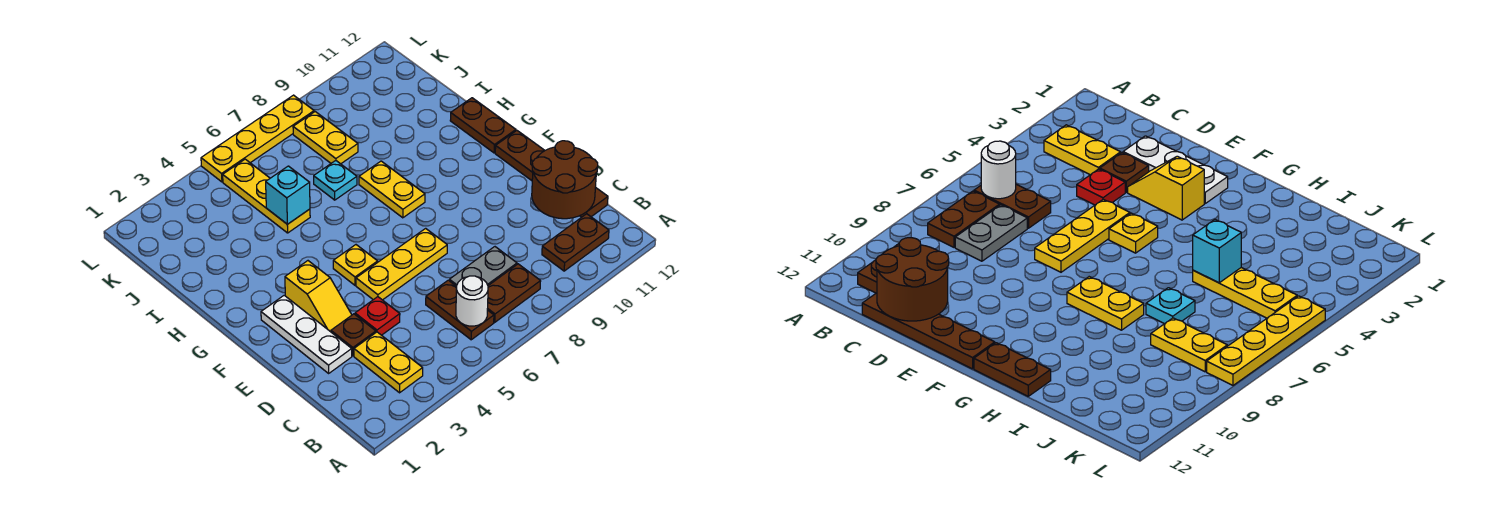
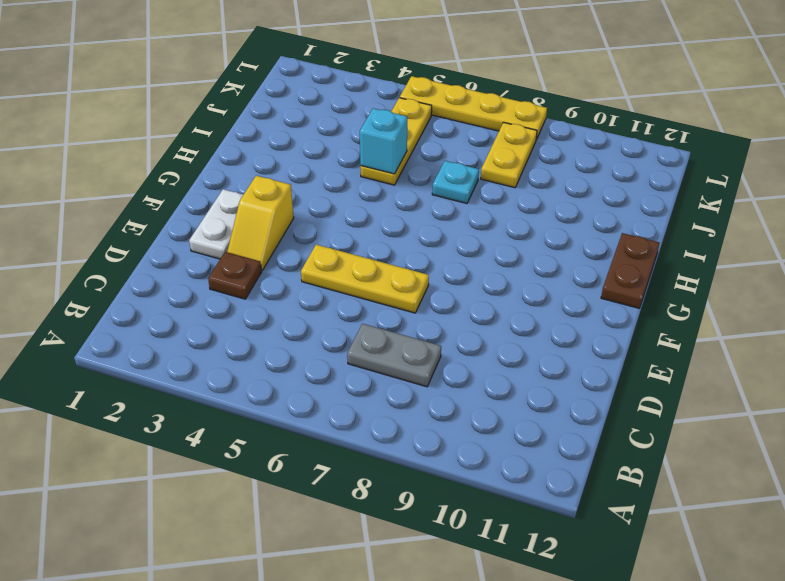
white 1x2 plate [189,189,243,259] -> white 1x3 plate [261,295,352,373]
none -> yellow 1x2 plate [354,332,423,393]
none -> brown 1x2 plate [426,280,494,340]
none -> brown 1x2 plate [487,264,541,322]

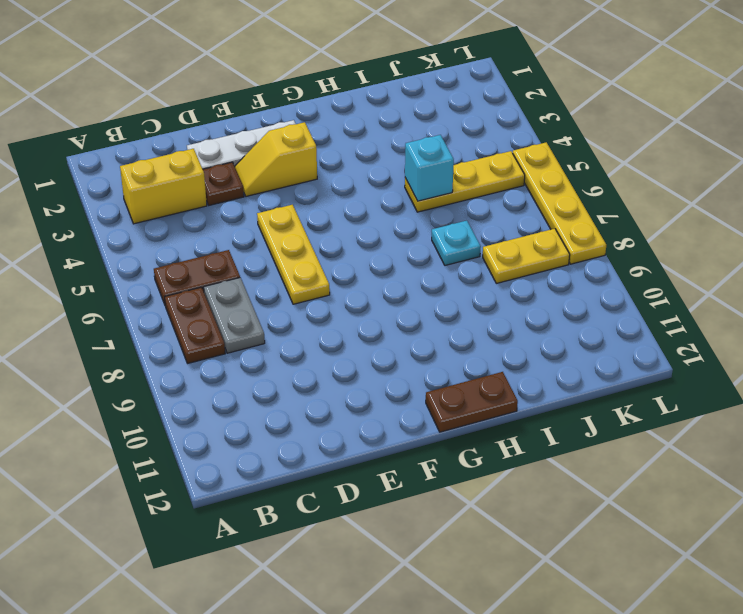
yellow 1x2 brick [120,149,207,224] -> yellow 1x2 plate [354,332,423,393]
none -> brown 1x2 plate [542,214,609,271]
none -> brown 1x4 plate [495,131,608,217]
none -> red 1x1 plate [355,297,400,335]

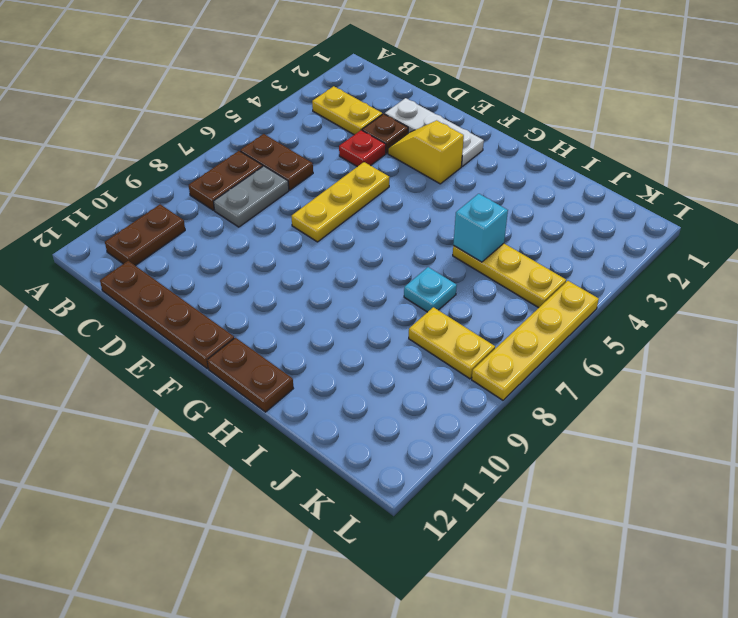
none -> yellow 1x1 plate [333,245,378,285]
none -> yellow 1x2 plate [359,161,425,218]
none -> white 1x1 round brick [456,276,488,326]

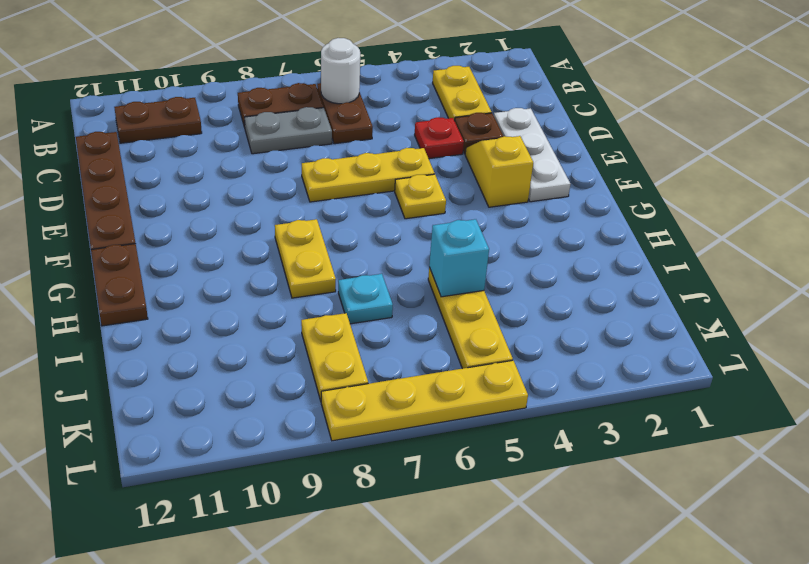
none -> brown 2x2 round brick [532,141,598,219]

